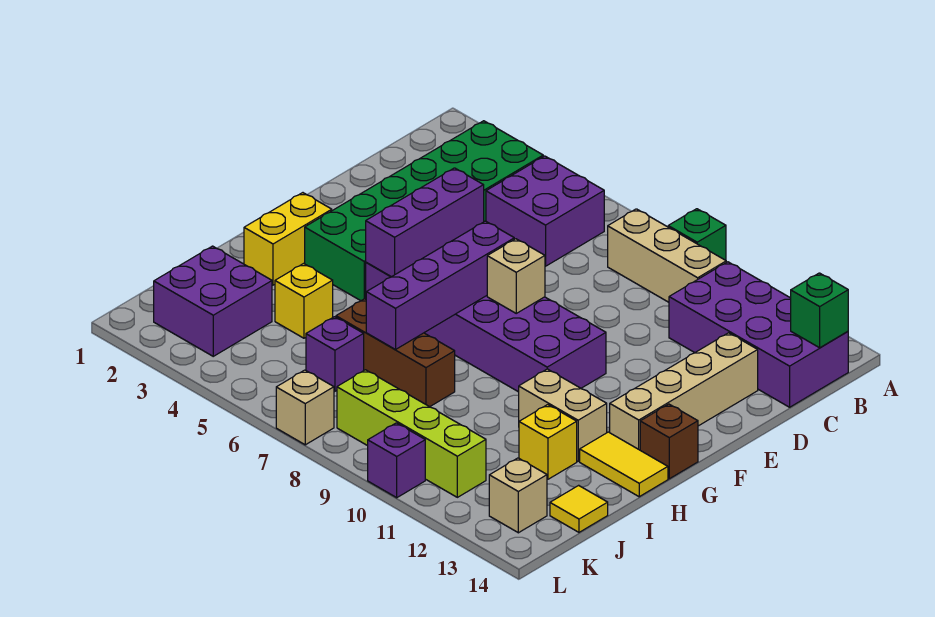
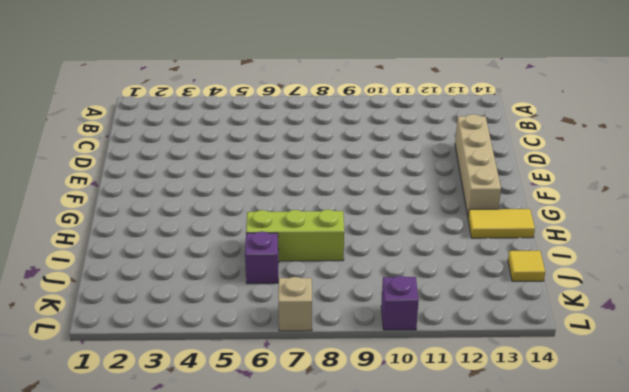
lime 1x3 brick [246,210,344,261] -> brown 1x3 brick [336,299,455,407]
none -> green 1x1 brick [668,209,726,260]
none -> green 2x6 brick [305,121,543,301]
none -> purple 2x2 brick [486,156,604,266]

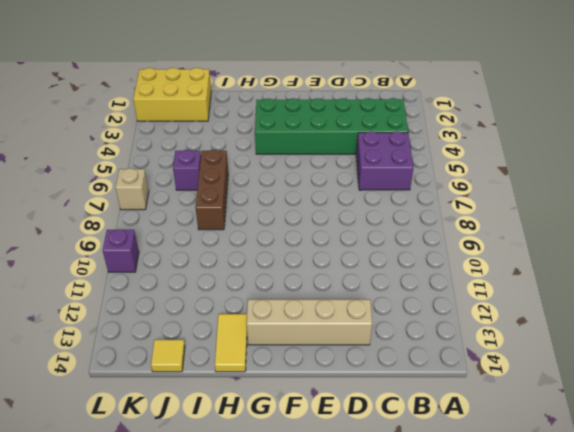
yellow 2x3 brick [133,68,211,121] -> purple 2x2 brick [154,246,272,356]
none -> green 1x1 brick [668,209,726,260]
none -> tan 1x3 brick [608,209,726,302]
none -> purple 2x4 brick [669,262,848,407]

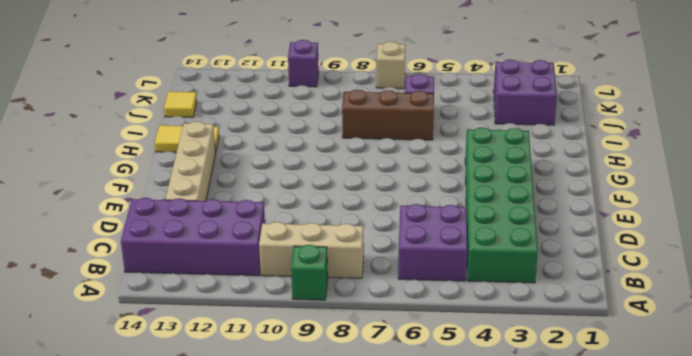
none -> purple 2x6 brick [366,263,606,392]
none -> yellow 1x2 brick [244,193,332,285]
none -> brown 1x1 brick [640,404,698,479]

